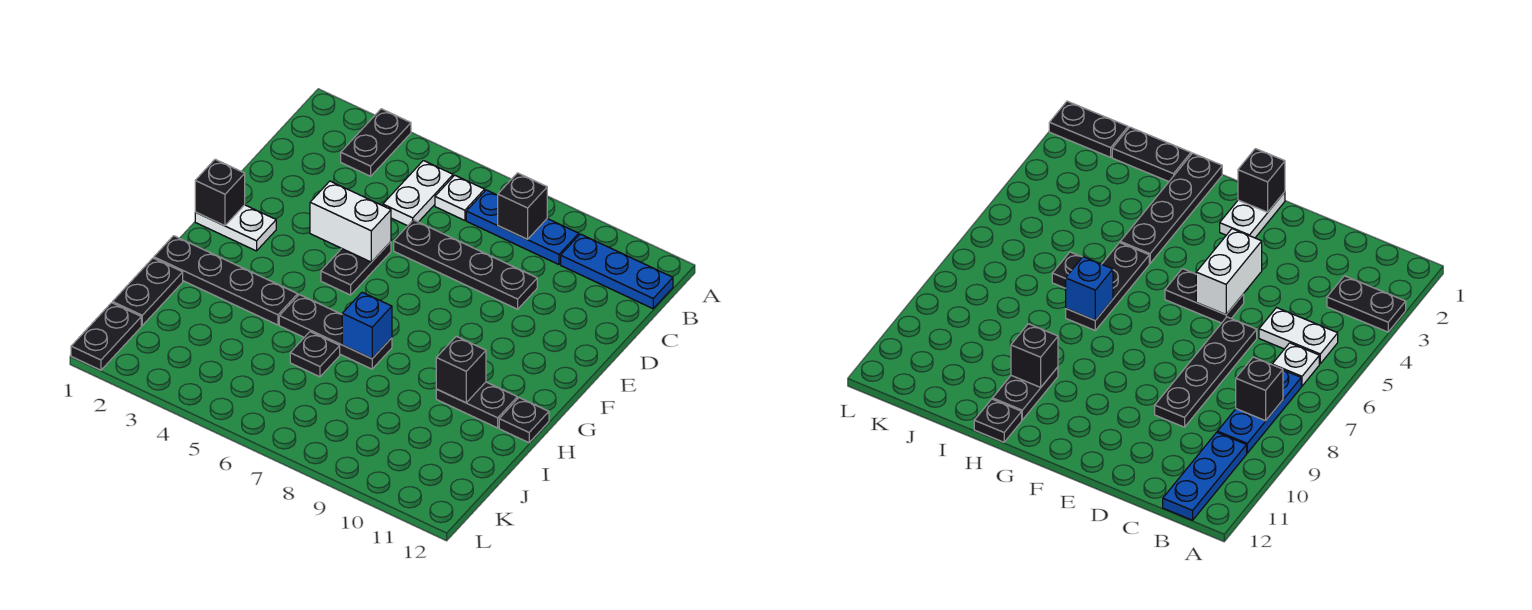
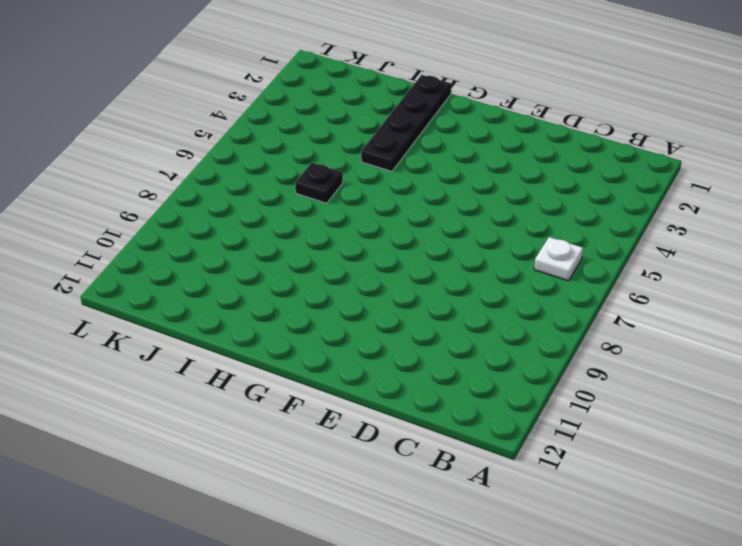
none -> black 1x2 plate [341,109,411,176]
none -> white 1x2 plate [383,161,453,226]
none -> blue 1x3 plate [466,190,579,265]

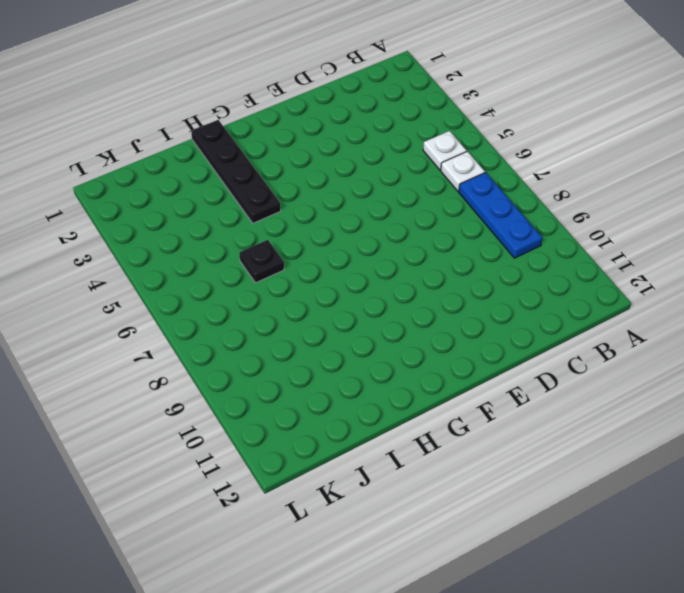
white 1x1 plate [423,131,467,170] -> white 1x2 plate [383,161,453,226]
none -> black 1x2 plate [341,109,411,176]
none -> blue 1x3 plate [561,234,673,309]
none -> black 1x4 plate [394,220,537,309]

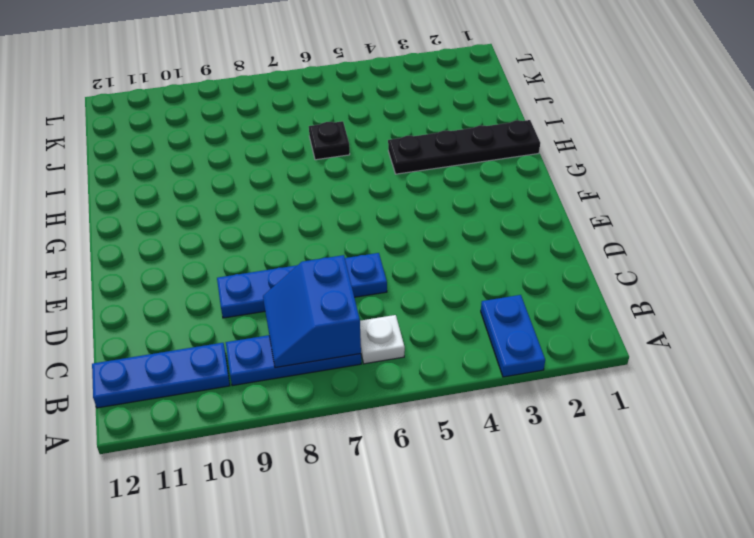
blue 1x2 plate [481,295,545,377] -> black 1x2 plate [341,109,411,176]
blue 2x2 slope [263,255,361,368] -> black 1x1 brick [498,173,547,239]
blue 1x4 plate [217,253,387,318] -> black 1x4 plate [394,220,537,309]
none -> white 1x2 plate [383,161,453,226]
none -> black 1x2 plate [321,242,391,295]
none -> white 1x2 plate [195,205,276,251]

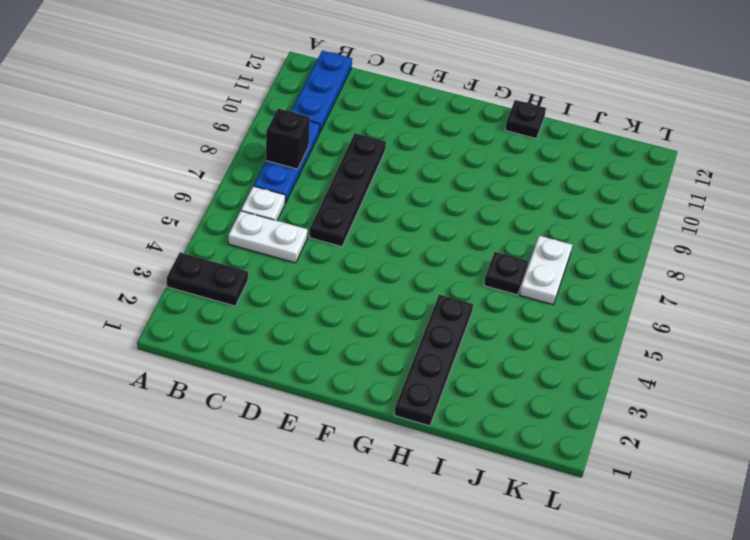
white 1x2 plate [520,236,572,305] -> white 1x2 plate moved to [195,205,276,251]
none -> black 1x2 plate [321,242,391,295]
none -> black 1x3 plate [279,295,392,369]
none -> black 1x2 plate [436,382,517,428]

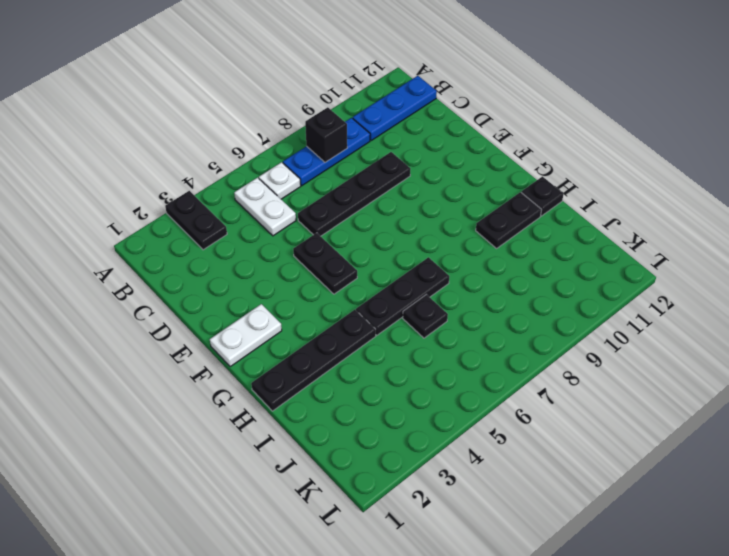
none -> black 1x2 plate [113,258,183,325]
none -> black 1x2 plate [71,303,141,370]
none -> white 1x2 brick [310,181,391,262]

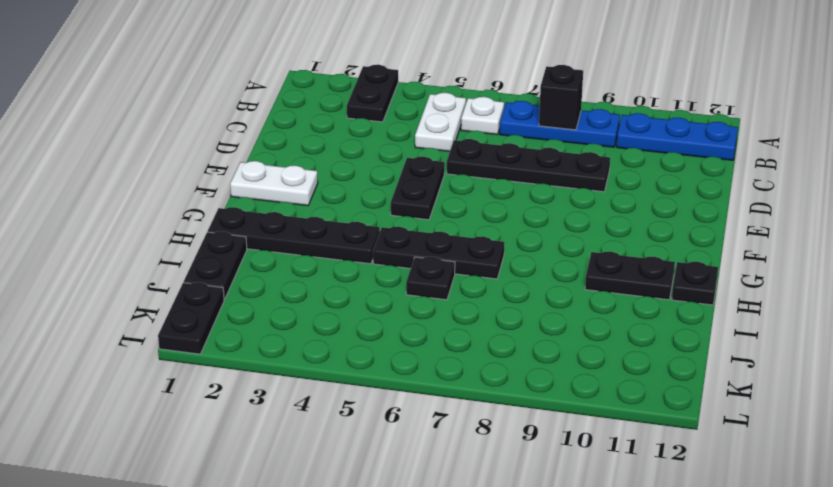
none -> white 1x2 brick [310,181,391,262]
none -> black 1x1 brick [195,159,245,226]
none -> blue 1x1 brick [342,292,392,359]

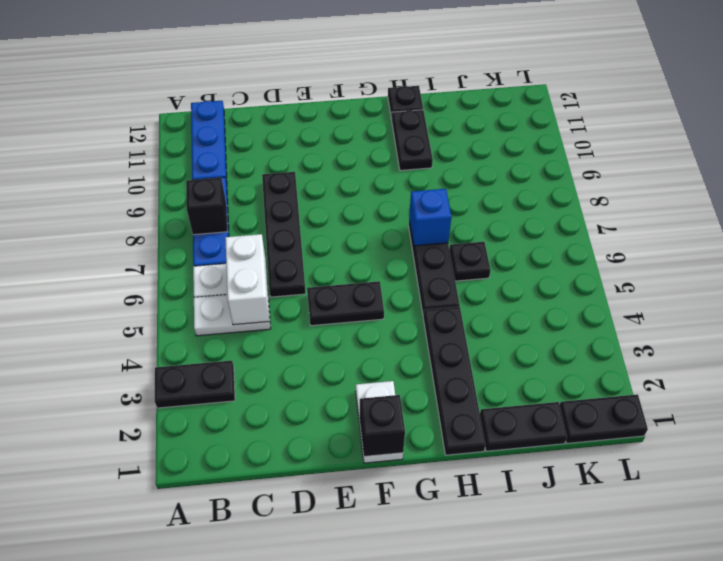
white 1x2 brick [225,234,269,325] -> white 1x2 brick moved to [310,181,391,262]
none -> black 1x1 brick [436,336,486,403]

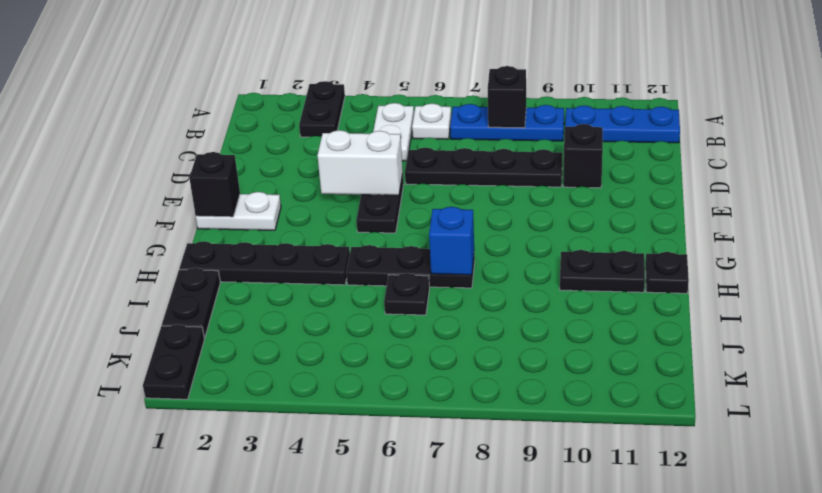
black 1x1 brick [563,124,603,188] -> black 1x1 brick moved to [436,336,486,403]

